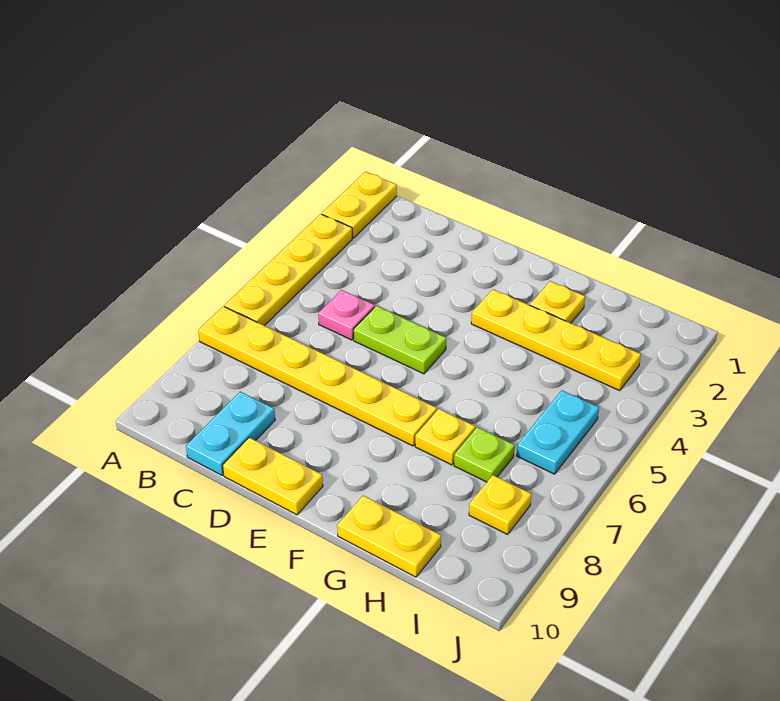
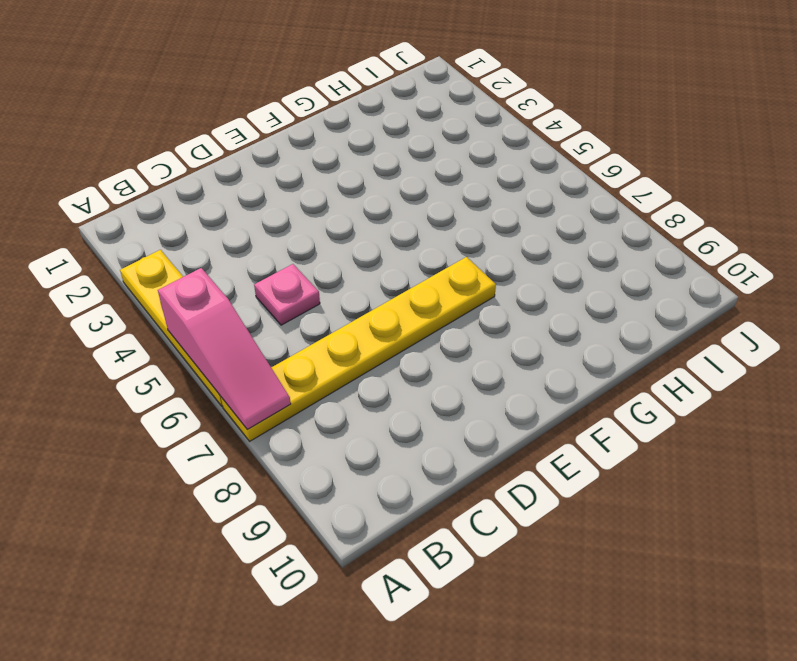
pink 1x3 slope [158,268,291,430] -> none
none -> yellow 1x2 plate [322,172,397,238]
none -> cyan 1x2 plate [186,392,275,475]
none -> lime 1x2 plate [354,306,446,374]

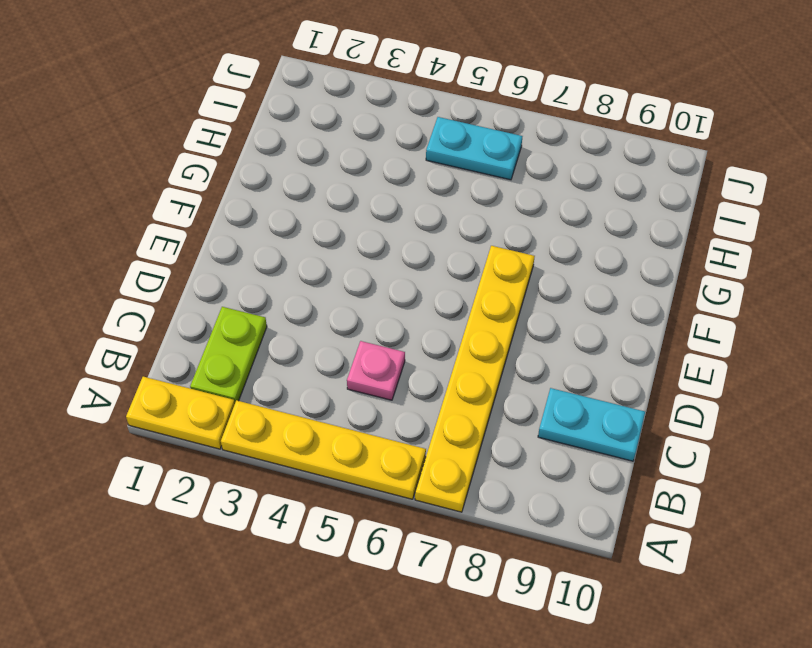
lime 1x2 plate [190,307,267,402] -> lime 1x2 plate moved to [354,306,446,374]
none -> yellow 1x2 plate [223,438,323,515]
none -> yellow 1x4 plate [471,289,641,391]
none -> yellow 1x1 plate [530,281,585,323]

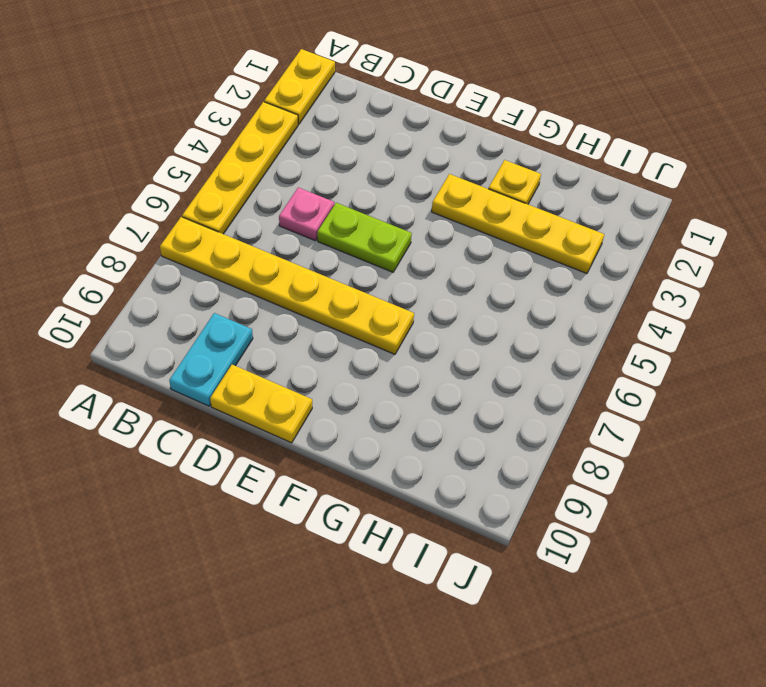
none -> yellow 1x1 plate [415,409,475,465]
none -> yellow 1x2 plate [337,496,441,577]
none -> lime 1x1 plate [454,427,515,482]

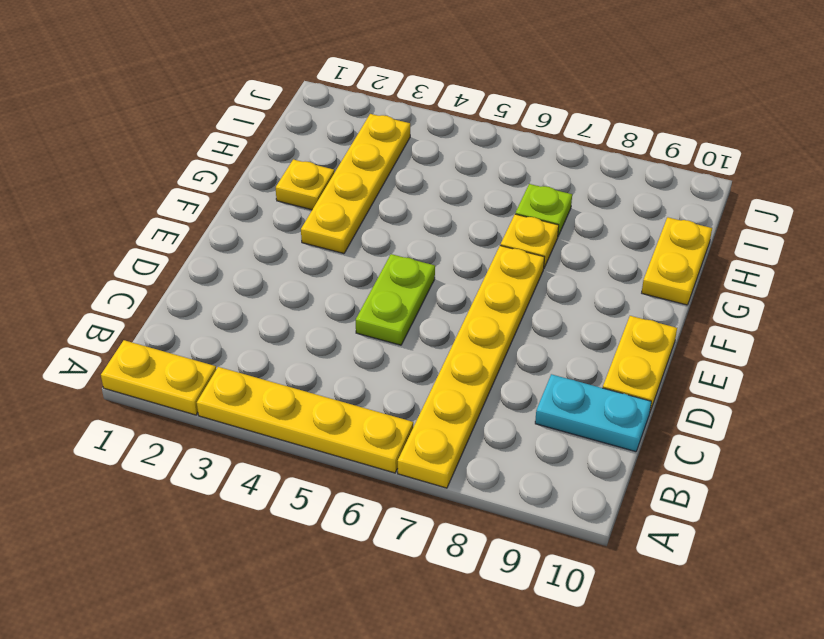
none -> pink 1x1 plate [318,290,375,340]
none -> cyan 1x2 plate [517,391,599,474]
none -> yellow 1x1 plate [469,475,531,534]

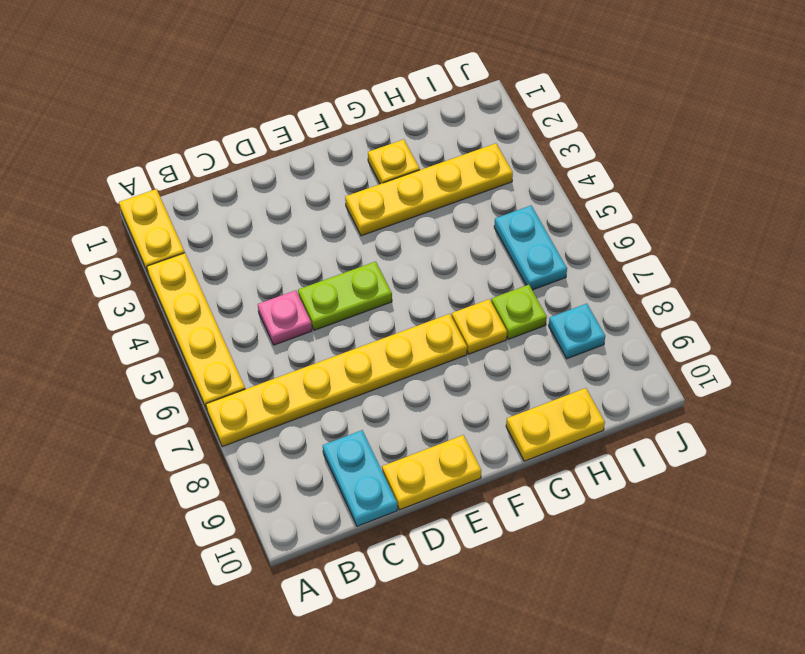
cyan 1x1 plate [549,304,605,359] -> yellow 1x1 plate [469,475,531,534]

